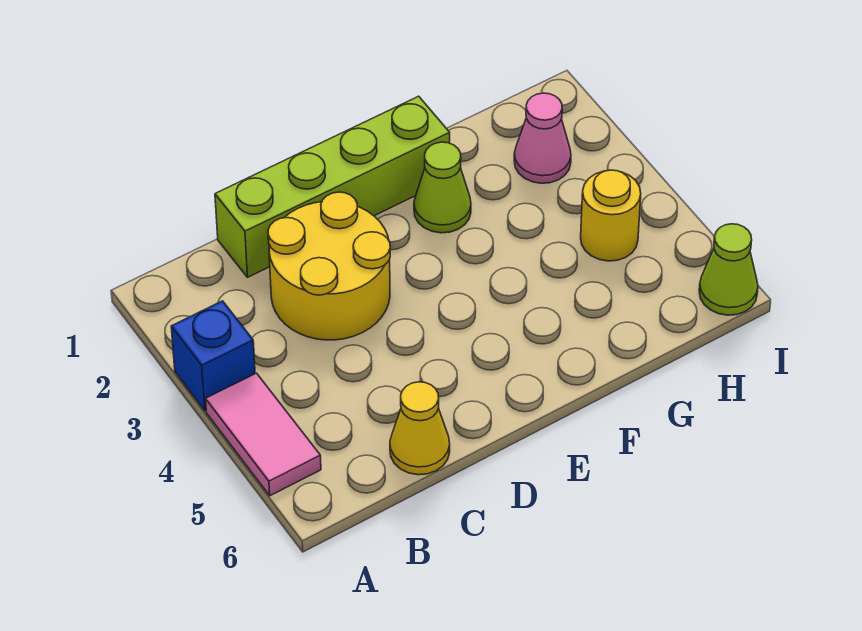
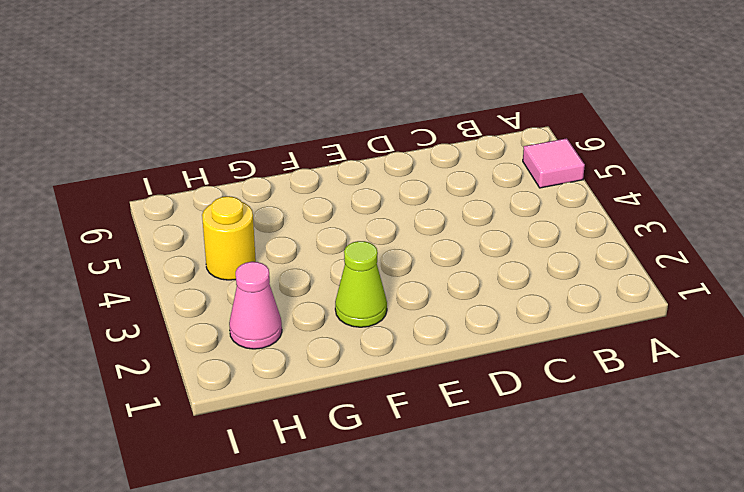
pink 1x1 tile [523,138,585,188] -> pink 1x2 tile [206,373,321,496]
none -> blue 1x1 brick [171,301,255,411]
none -> lime 1x4 brick [215,96,450,277]

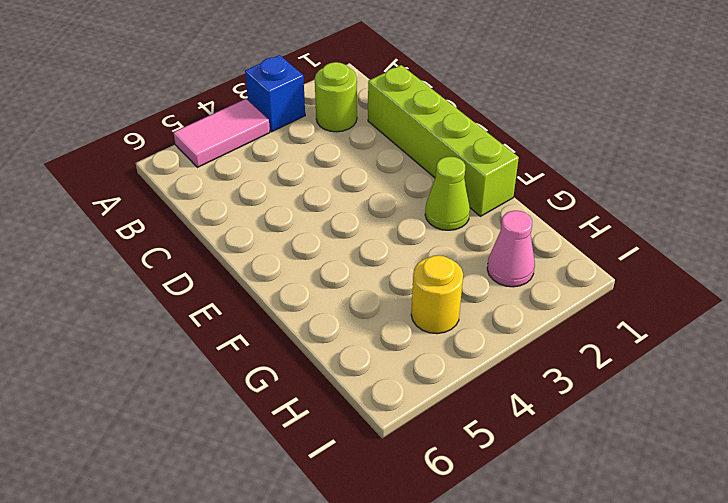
lime 1x1 round brick [315,62,357,132] -> none
none -> yellow 2x2 round brick [268,192,390,340]
none -> yellow 1x1 cone [390,382,450,475]

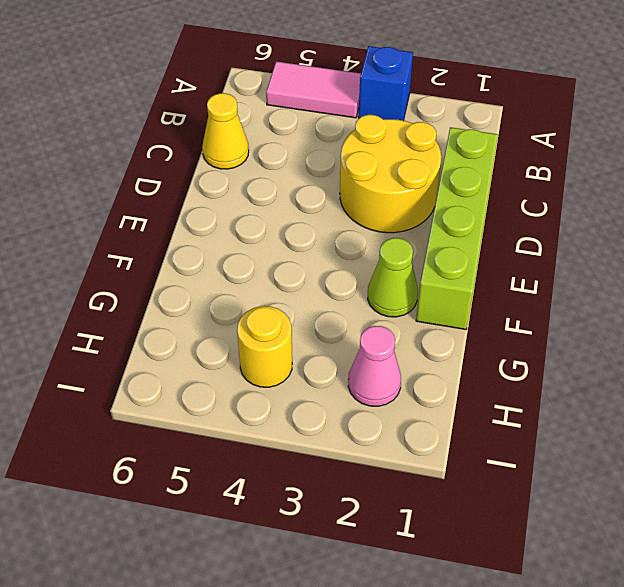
none -> lime 1x1 cone [699,224,758,315]

